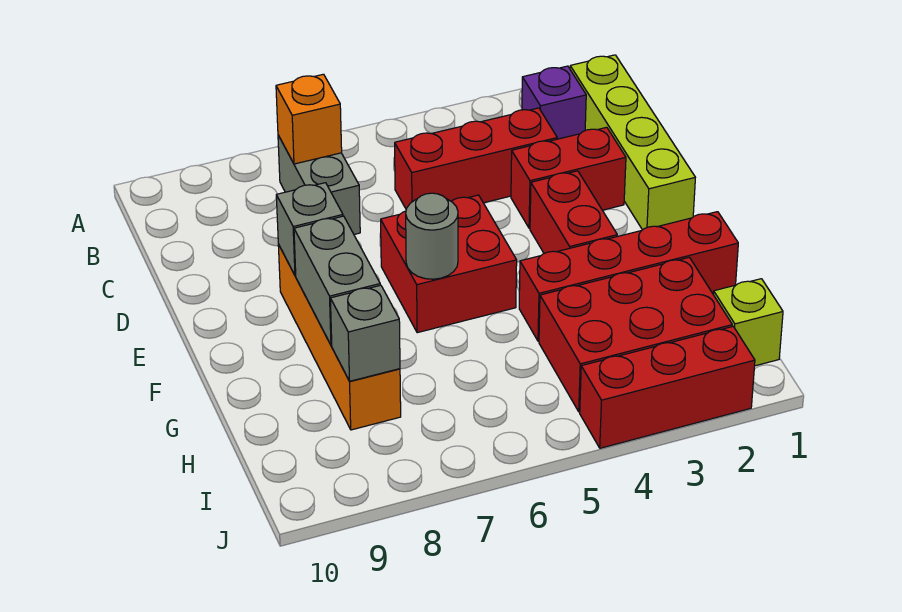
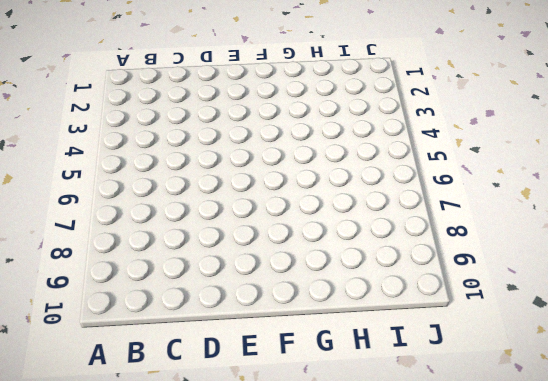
none -> lime 1x4 brick [570,55,695,230]
none -> purple 1x1 brick [522,66,586,139]
none -> grey 1x2 brick [278,135,360,234]

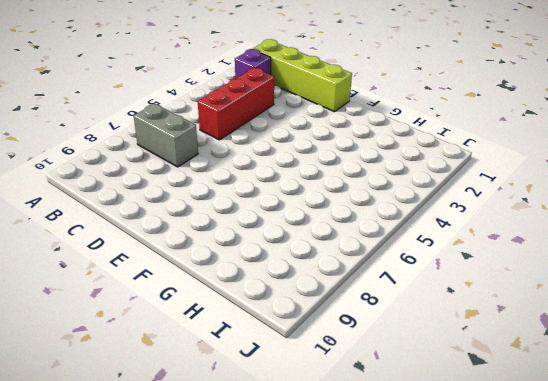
none -> red 1x2 brick [511,127,626,228]
none -> red 1x2 brick [530,171,617,253]
none -> red 2x2 brick [381,195,517,333]

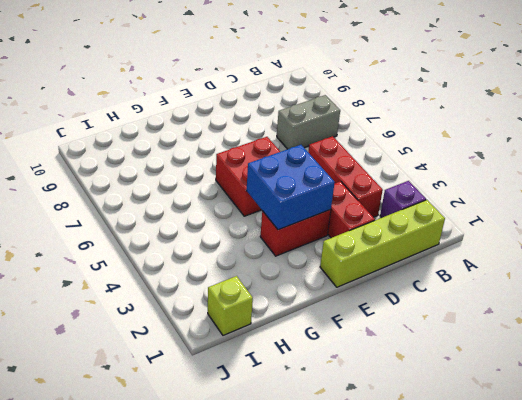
blue 2x2 brick [247,145,335,230] -> none
none -> orange 1x4 brick [278,244,401,430]
none -> red 1x4 brick [519,212,738,341]
none -> red 2x3 brick [539,257,732,412]

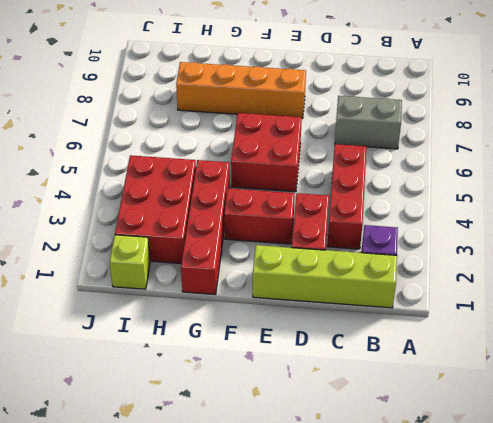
none -> red 1x3 brick [580,326,755,448]
none -> orange 1x1 brick [276,74,342,164]
none -> grey 1x1 brick [276,183,343,276]

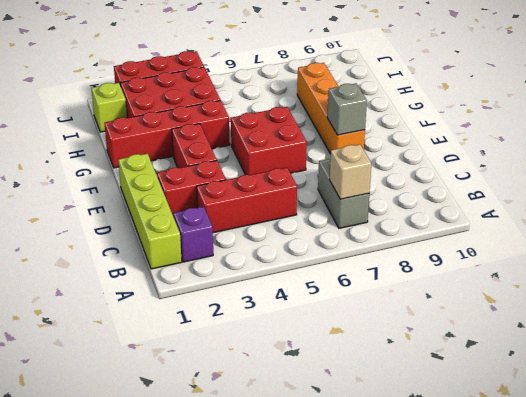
tan 1x1 brick [330,144,371,199] -> orange 1x1 brick [276,74,342,164]
none -> grey 1x1 round brick [406,193,458,279]
none -> grey 1x2 brick [294,216,380,345]
none -> grey 1x1 brick [330,285,400,381]

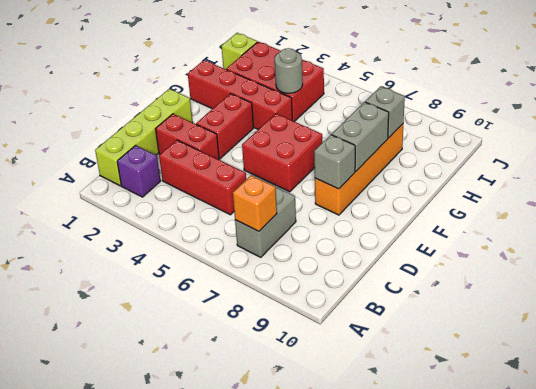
grey 1x1 round brick [275,48,303,93] -> grey 1x1 round brick moved to [406,193,458,279]
none -> red 1x3 brick [580,326,755,448]

